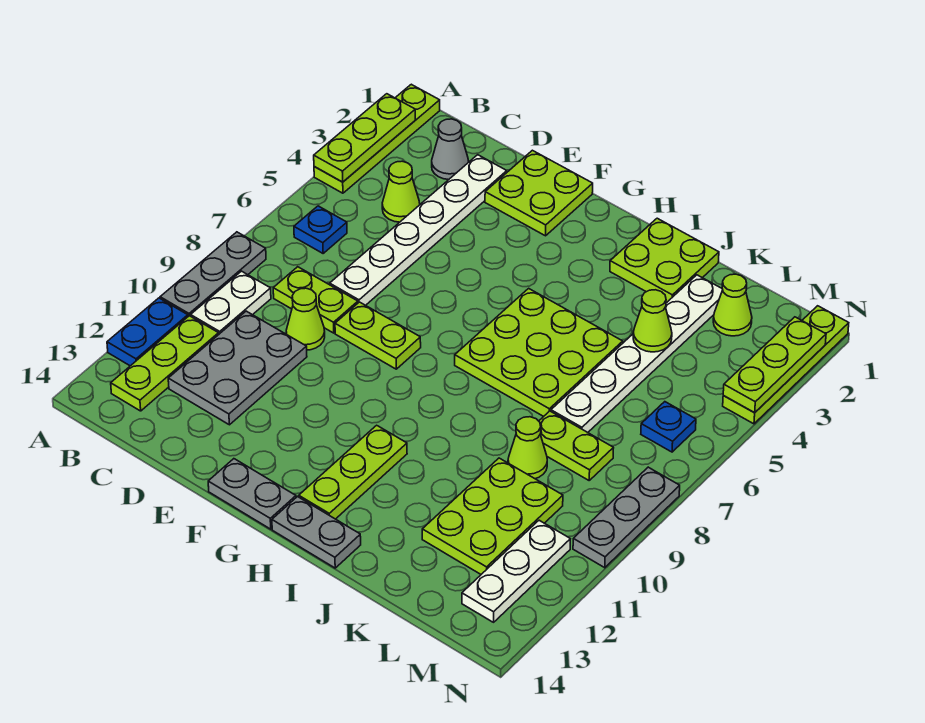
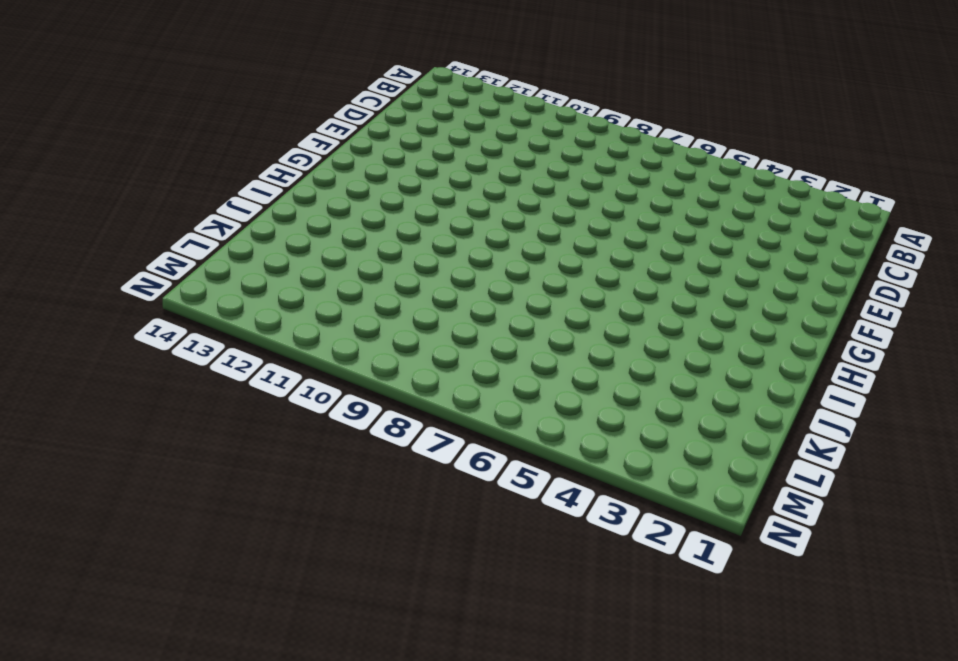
none -> lime 1x4 plate [314,84,440,193]
none -> grey 1x3 plate [160,232,266,316]
none -> blue 1x2 plate [107,298,188,366]
none -> blue 1x1 plate [294,206,347,253]

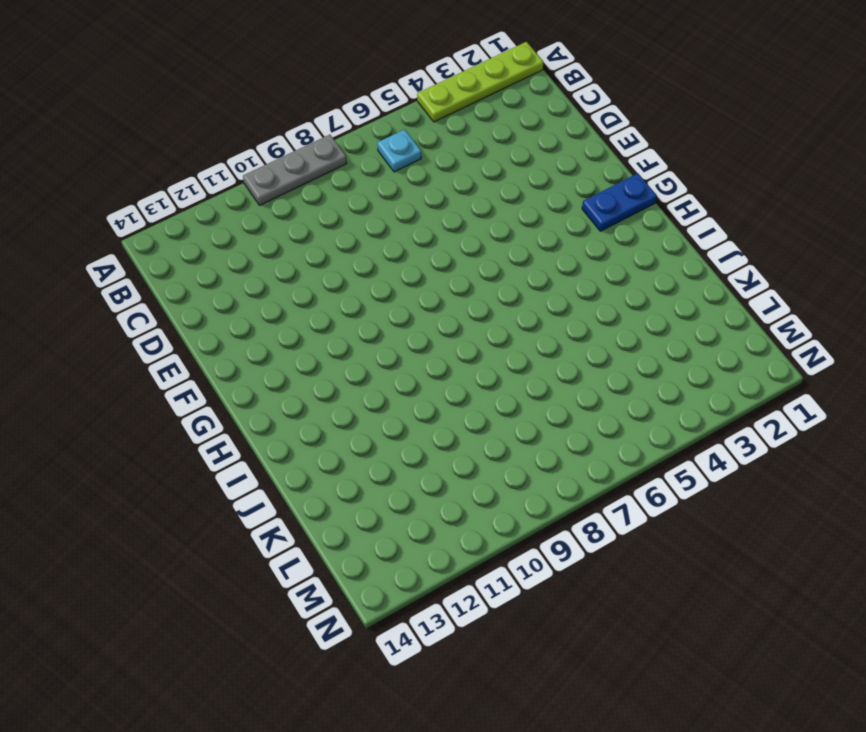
cyan 1x1 plate [377,129,421,172] -> blue 1x1 plate [294,206,347,253]
blue 1x2 plate [582,173,657,231] -> blue 1x2 plate moved to [107,298,188,366]
none -> white 1x2 plate [191,271,271,334]
none -> lime 1x3 plate [111,316,219,411]
none -> grey 1x1 cone [432,119,469,180]
none -> lime 1x1 cone [382,161,420,222]

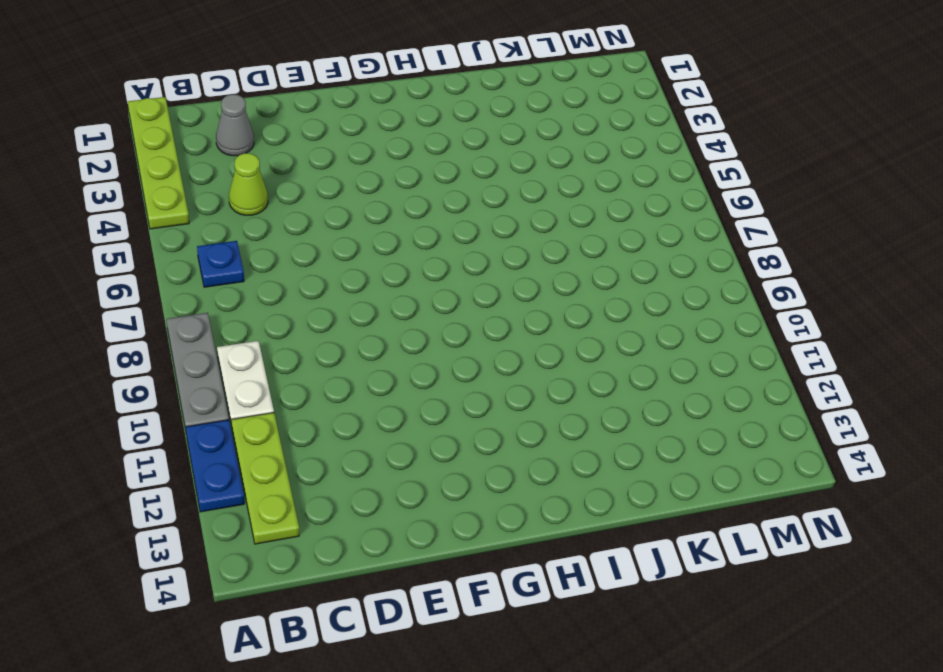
none -> lime 1x2 plate [273,267,358,333]
none -> grey 2x3 plate [168,311,307,425]
none -> white 1x6 plate [330,155,507,305]
none -> lime 1x1 cone [286,288,325,350]

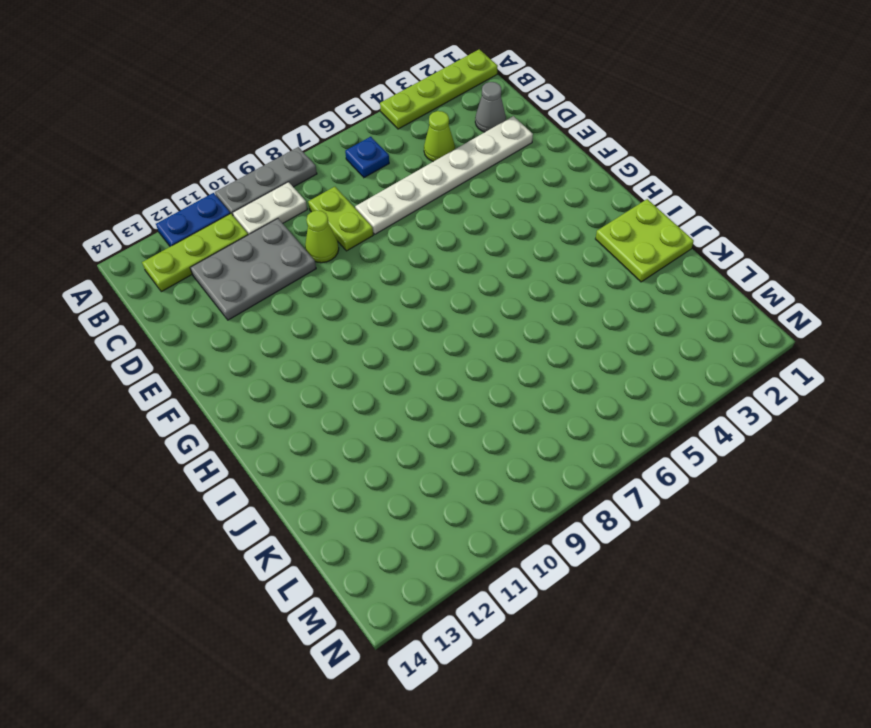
none -> lime 2x2 plate [485,150,593,236]
none -> lime 1x2 plate [335,302,421,369]
none -> grey 1x2 plate [208,459,296,529]
none -> lime 3x3 plate [455,288,623,417]

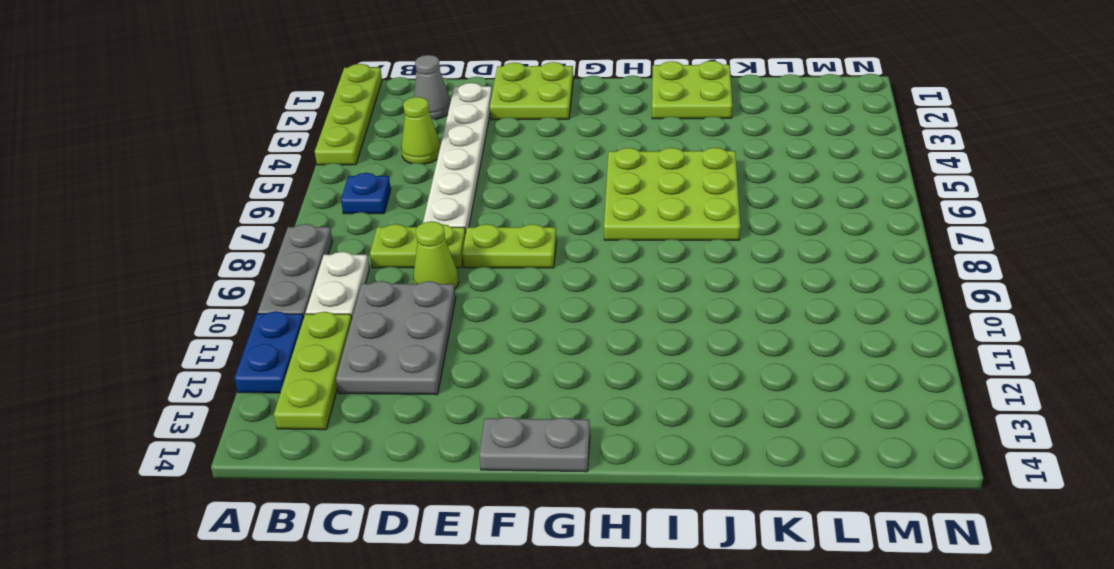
none -> lime 1x3 plate [299,425,407,519]
none -> grey 1x2 plate [272,497,361,568]
none -> white 1x6 plate [551,275,723,432]
none -> lime 1x2 plate [539,411,613,480]

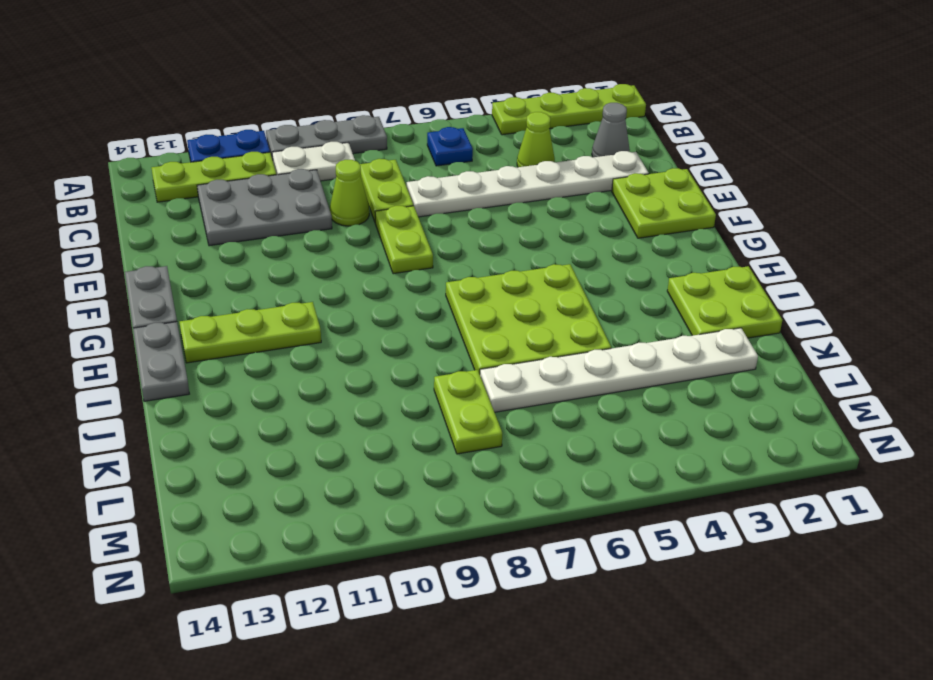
none -> lime 1x1 cone [508,417,547,479]
none -> lime 2x3 plate [422,458,563,574]
none -> lime 1x1 cone [713,274,752,336]
none -> blue 1x1 plate [641,402,696,452]

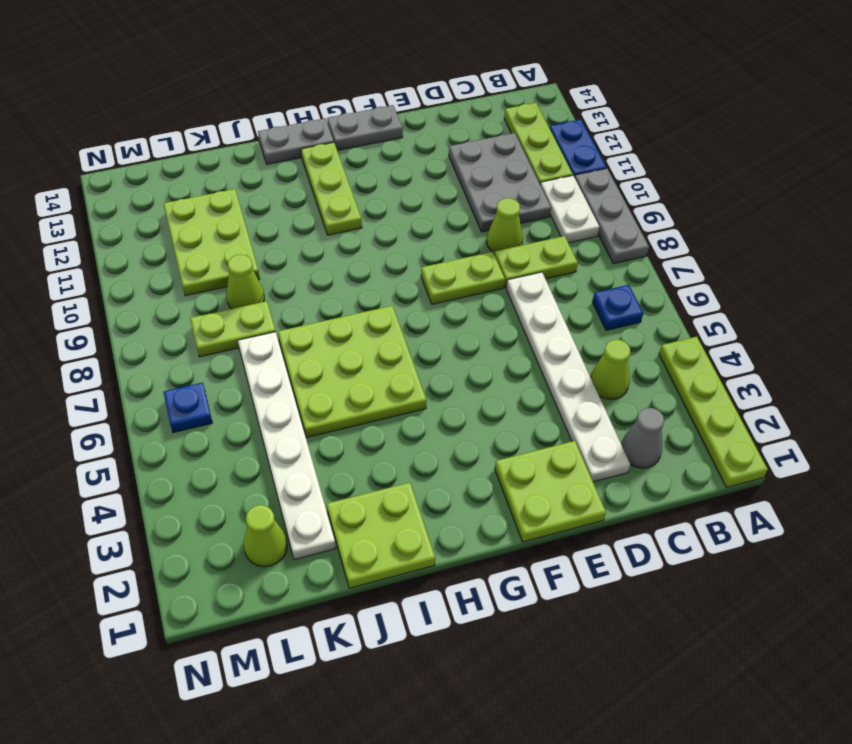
none -> white 1x3 plate [462,520,570,622]
none -> lime 1x4 plate [723,306,849,424]
none -> grey 1x3 plate [573,467,680,568]
none -> lime 1x3 plate [314,94,415,182]

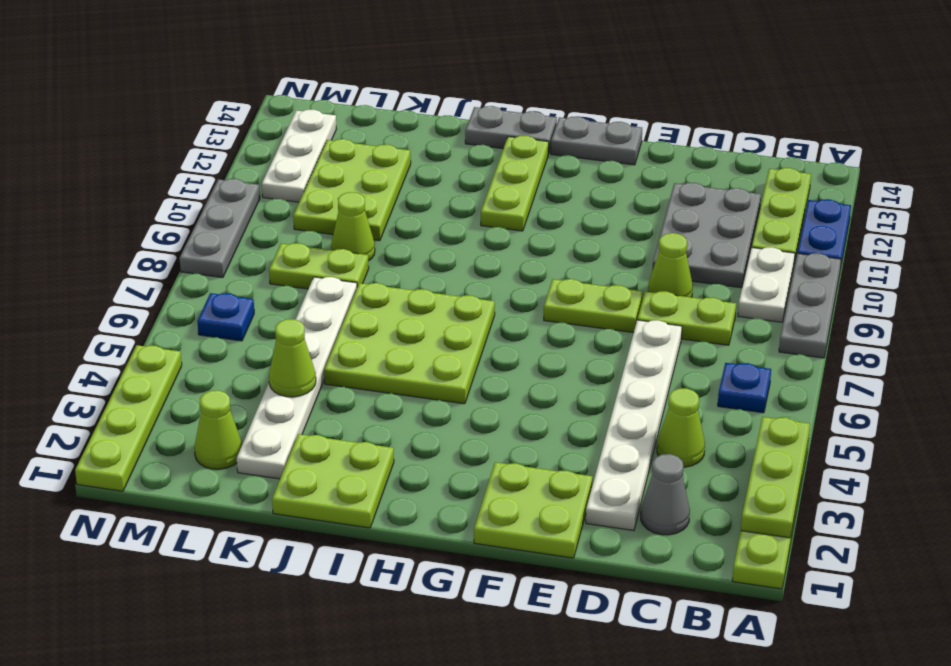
none -> lime 1x3 plate [723,317,826,413]

